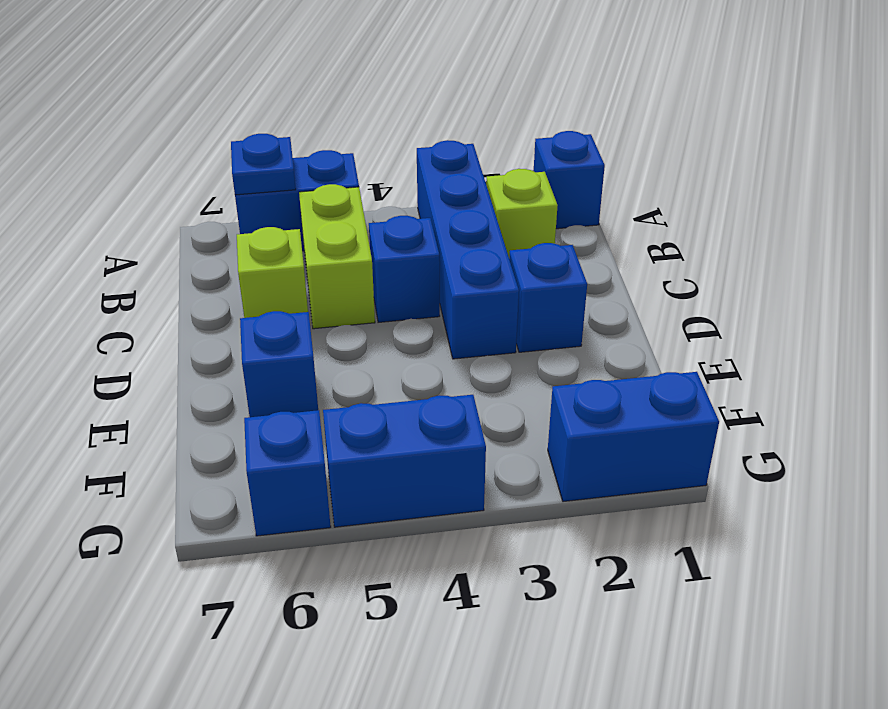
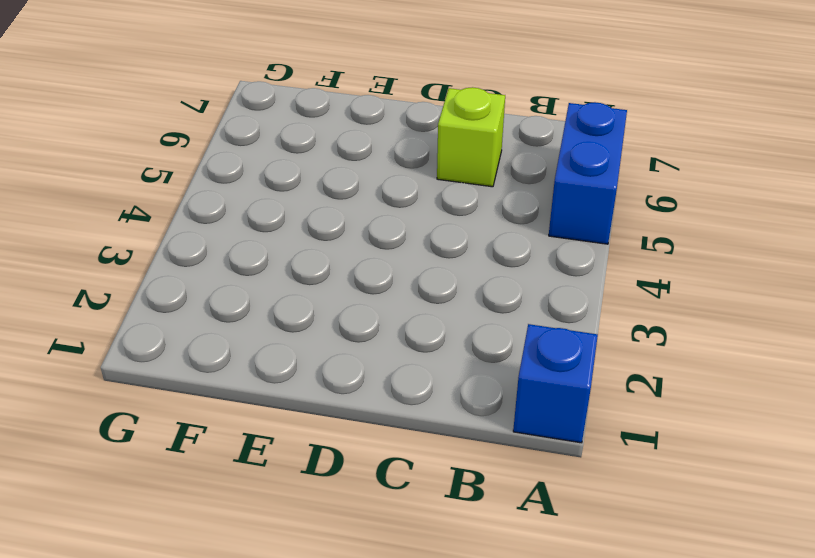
none -> blue 1x4 brick [417,140,519,359]
none -> lime 1x1 brick [486,169,558,259]
none -> lime 1x2 brick [299,184,375,329]

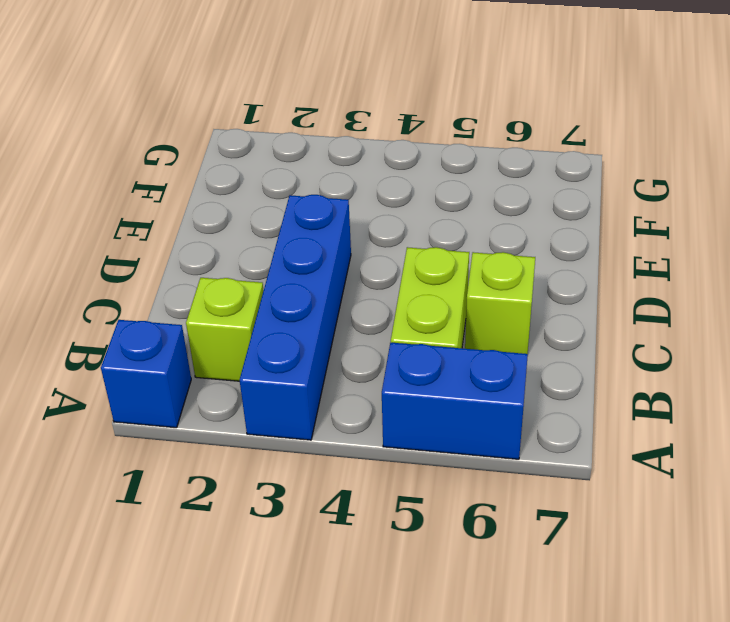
none -> blue 1x1 brick [369,216,440,322]
none -> blue 1x1 brick [509,243,587,352]
none -> blue 1x1 brick [240,311,318,417]

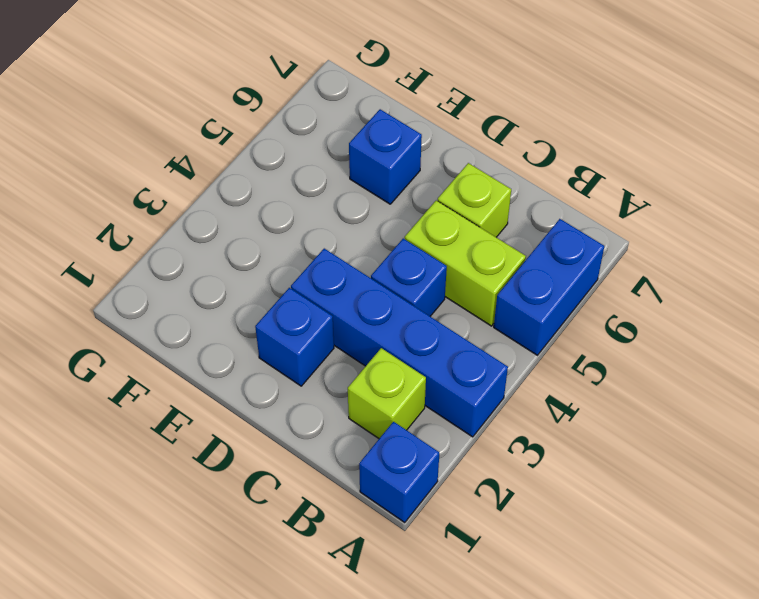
none -> blue 1x2 brick [548,372,719,502]
none -> blue 1x2 brick [323,395,486,527]
none -> blue 1x1 brick [244,410,331,536]

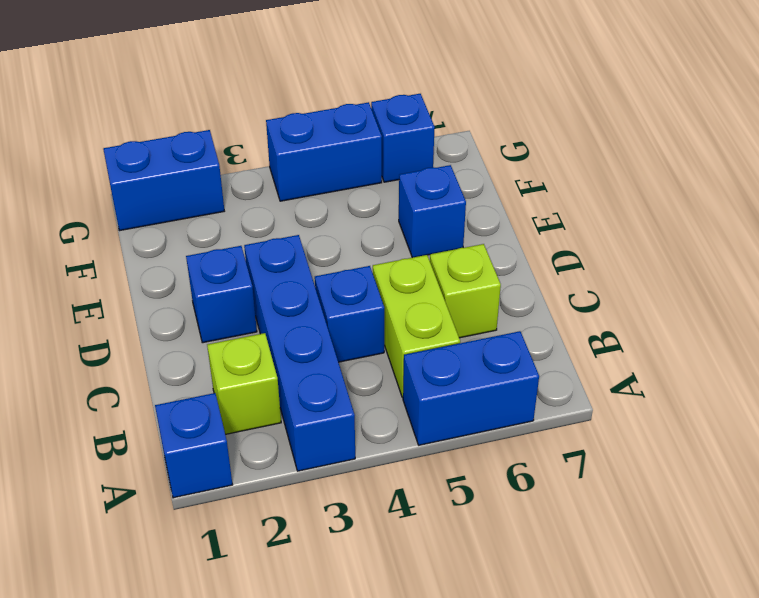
none -> blue 1x1 plate [231,134,296,195]

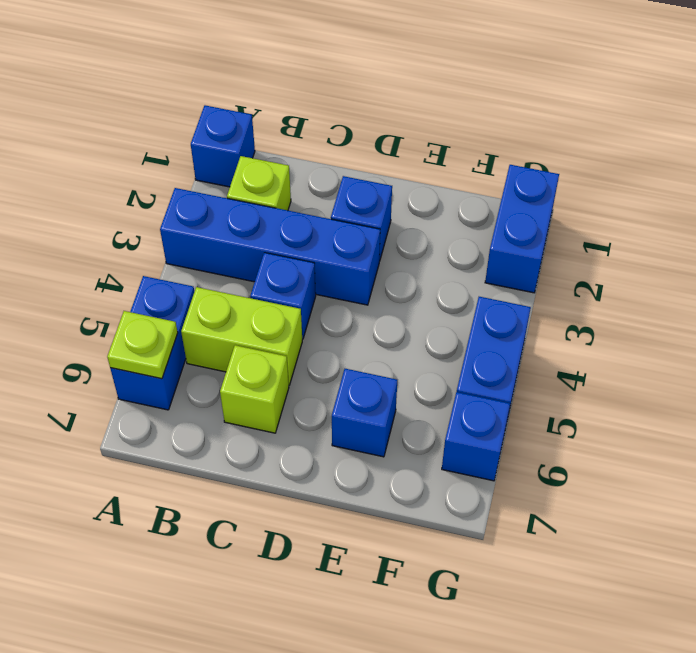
lime 1x1 plate [107,311,178,379] -> blue 1x1 plate [231,134,296,195]

